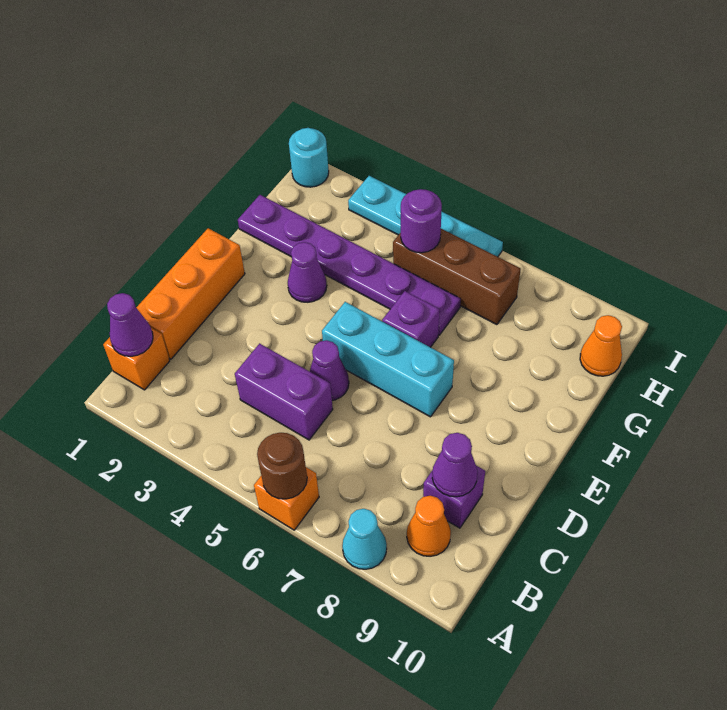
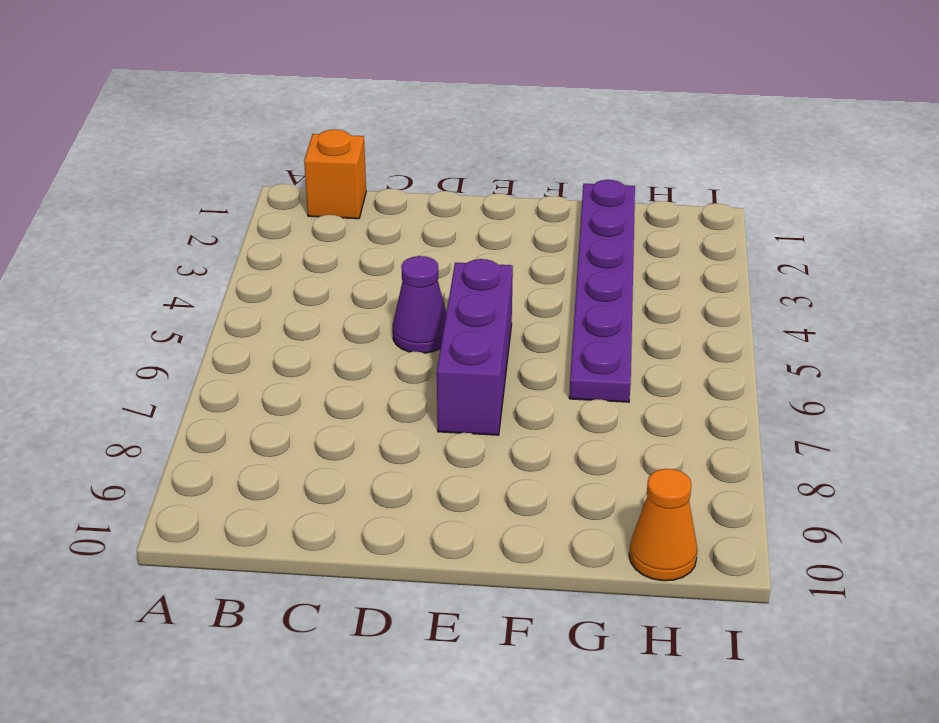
purple 1x3 brick [437,259,513,435] -> cyan 1x3 brick [322,302,454,417]
none -> orange 1x1 brick [254,467,319,530]
none -> cyan 1x1 cone [342,509,387,569]
none -> orange 1x1 cone [407,496,451,556]

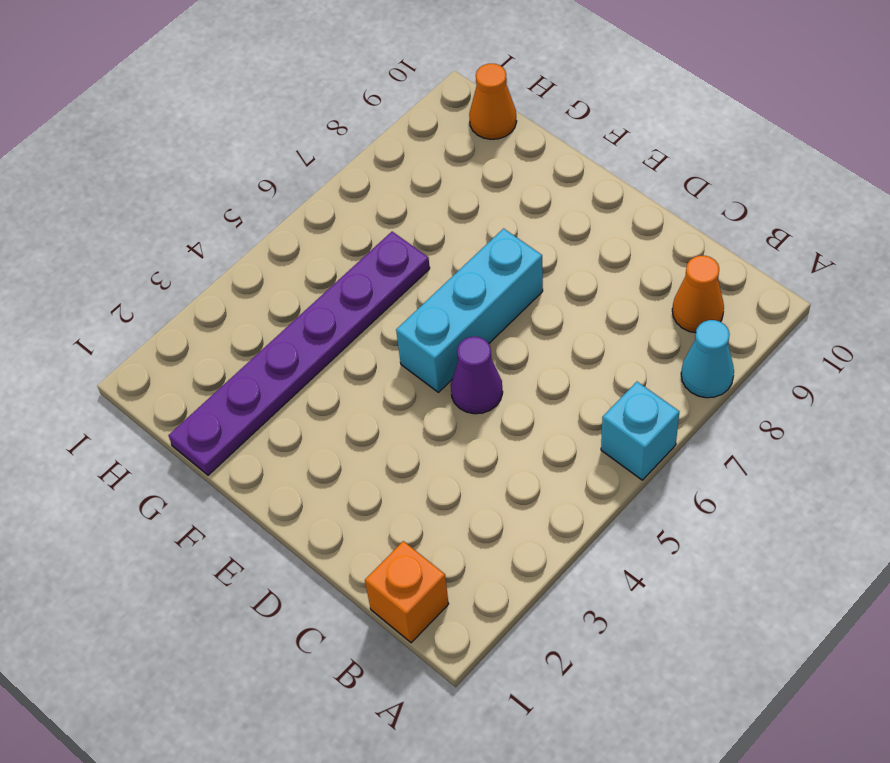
cyan 1x1 brick [601,382,679,480] -> orange 1x1 brick [254,467,319,530]
none -> orange 1x3 brick [136,228,245,359]
none -> purple 1x2 brick [235,344,333,440]
none -> purple 1x1 brick [423,466,485,528]

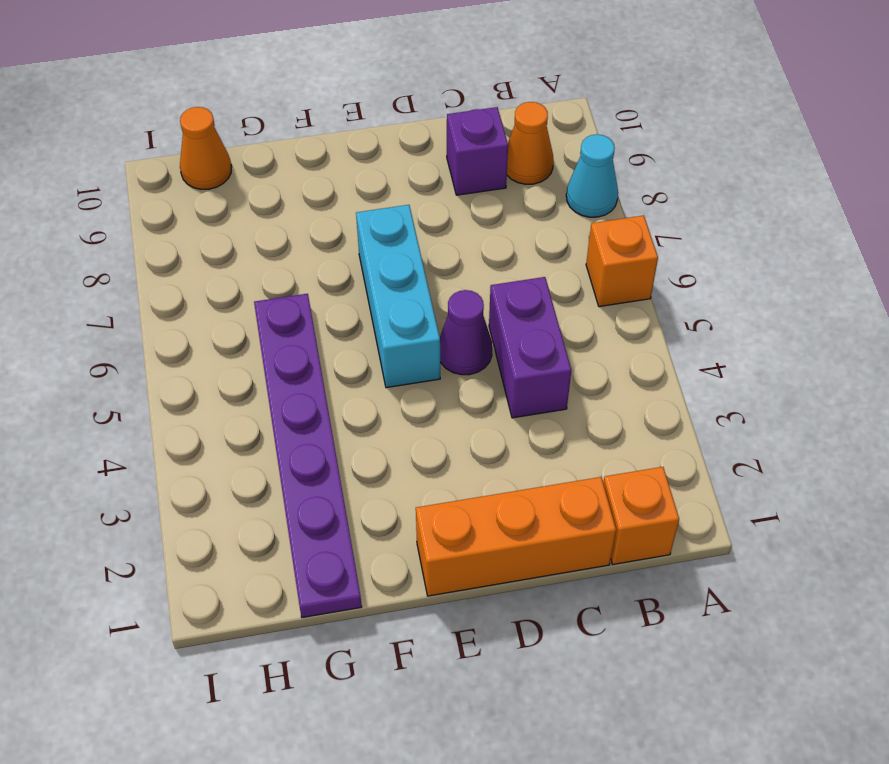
none -> purple 1x1 cone [288,242,327,302]
none -> purple 1x1 brick [382,291,440,347]
none -> brown 1x3 brick [393,229,521,325]

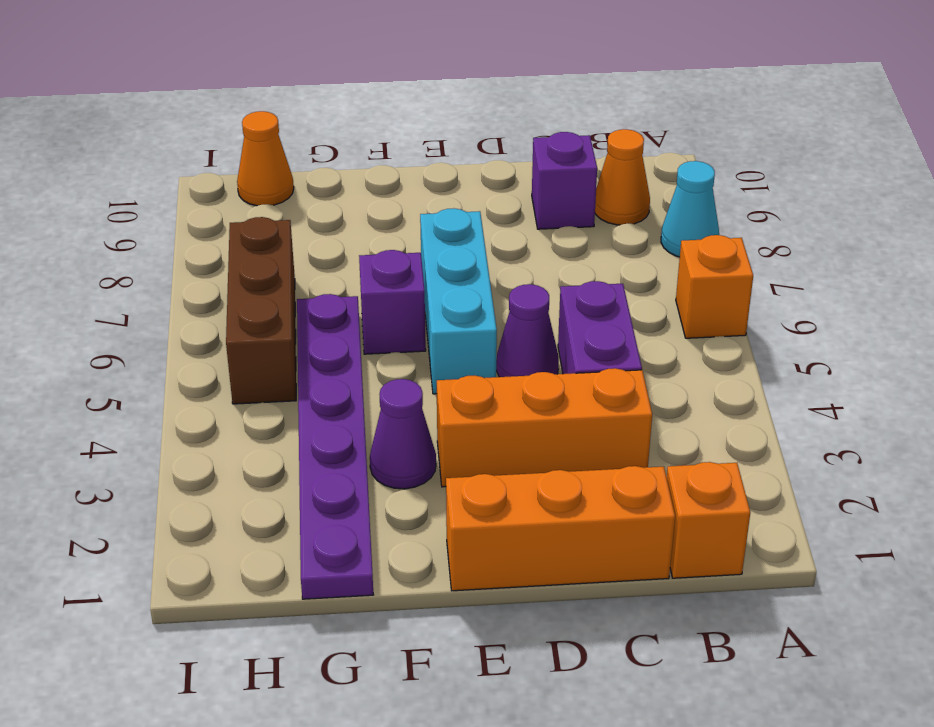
orange 1x3 brick [437,368,652,487] -> none
none -> cyan 1x1 round brick [289,128,329,187]
none -> cyan 1x4 plate [348,176,503,257]
none -> brown 1x1 round brick [257,433,307,499]

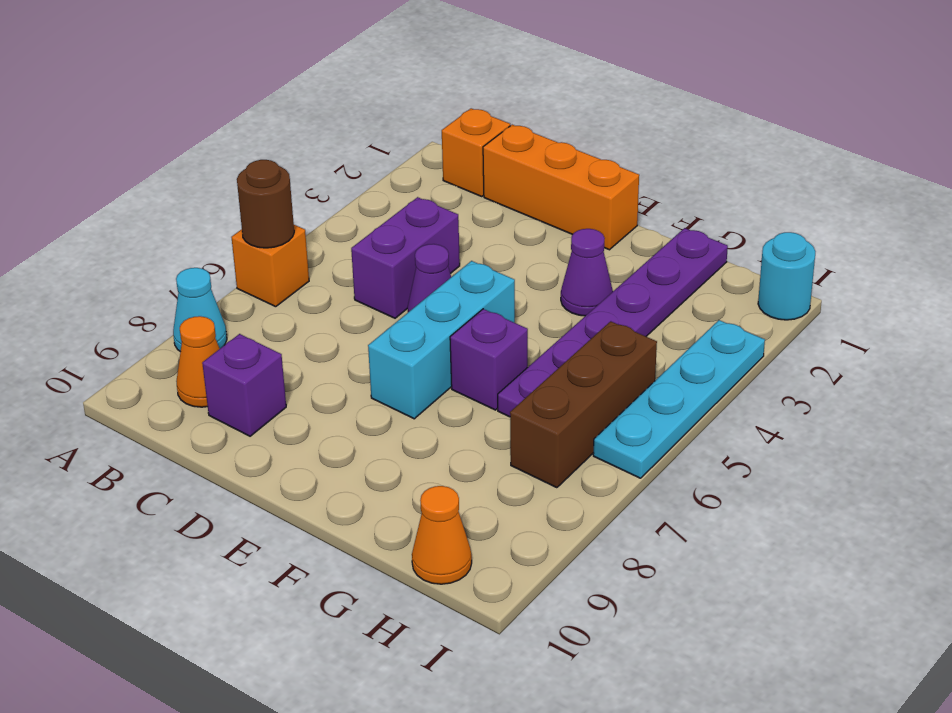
none -> purple 1x1 cone [107,293,153,356]
none -> purple 1x1 cone [432,433,477,497]
none -> purple 1x1 round brick [401,189,442,253]

